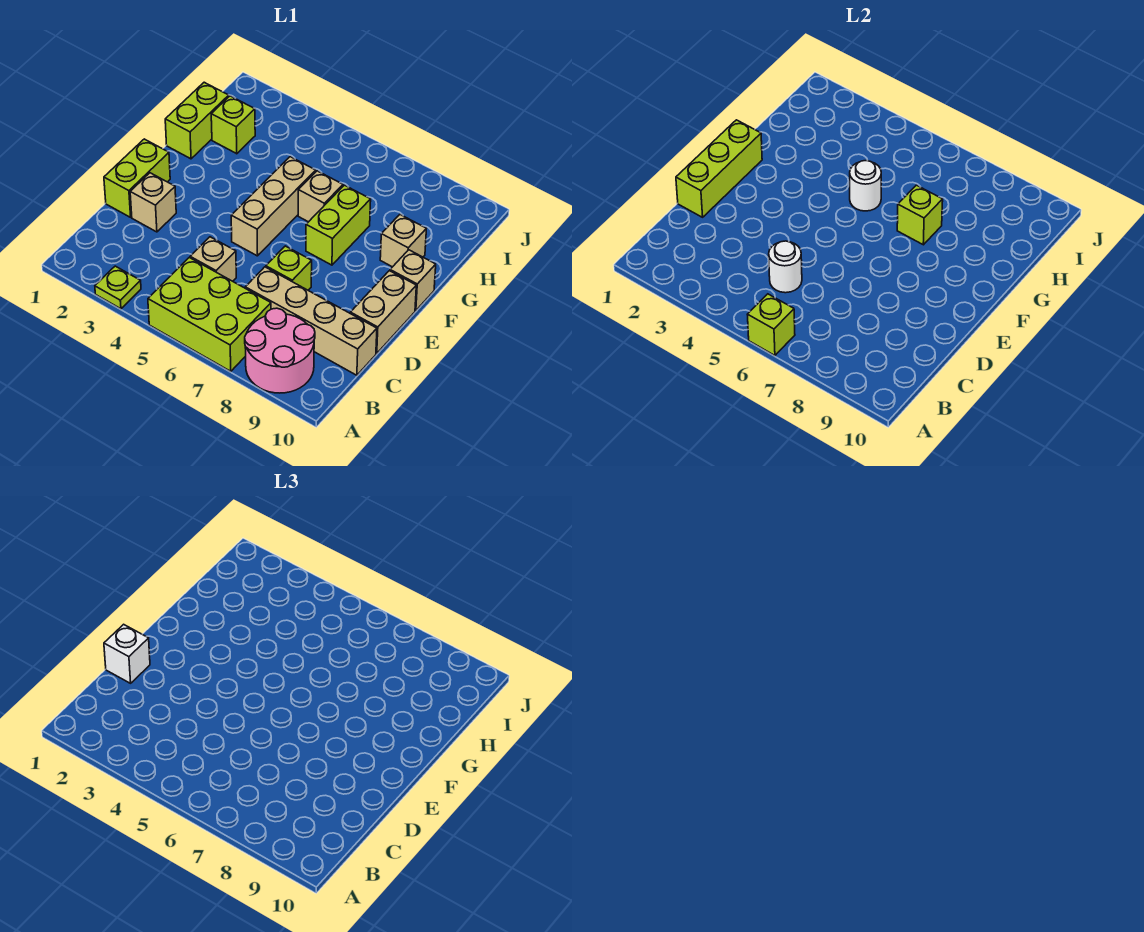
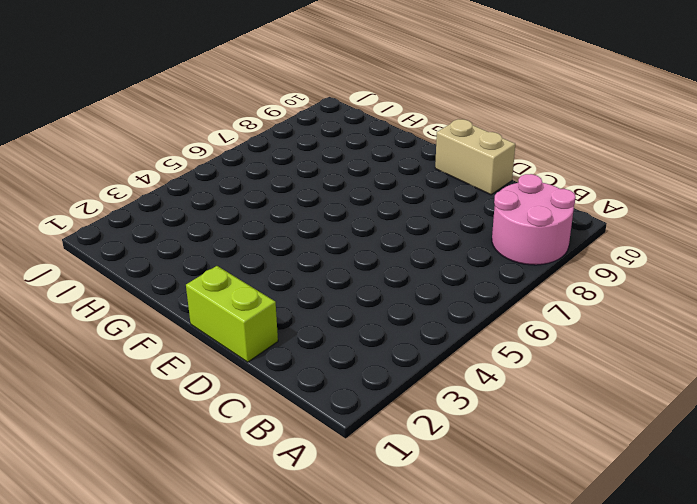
none -> lime 1x1 plate [95,266,141,309]
none -> lime 2x3 brick [148,258,271,371]
none -> tan 1x1 brick [190,237,236,281]

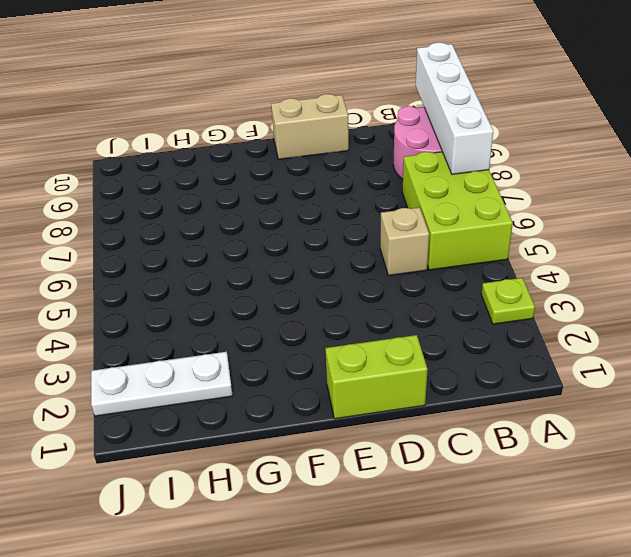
white 1x4 brick [416,43,493,174] -> none
white 1x3 plate [91,352,233,416] -> lime 1x1 brick [211,96,255,154]
none -> tan 1x4 brick [245,267,377,375]
none -> tan 1x1 brick [130,173,176,232]
none -> lime 1x1 brick [266,246,312,290]

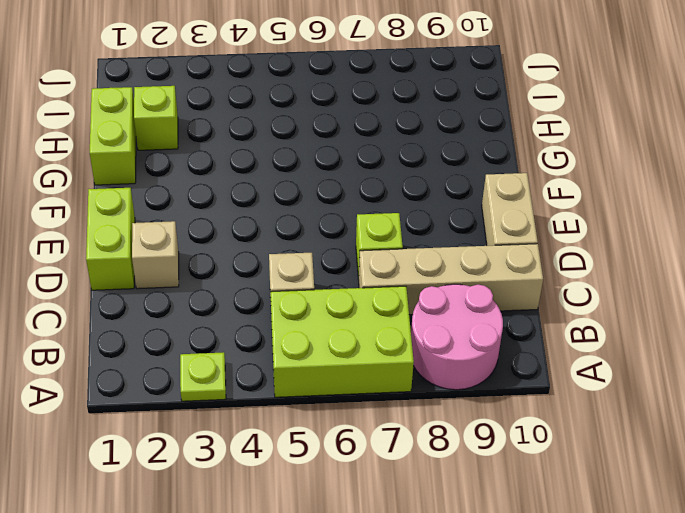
none -> tan 1x3 brick [231,157,316,256]
none -> lime 1x2 brick [306,185,371,265]
none -> tan 1x1 brick [390,250,436,311]

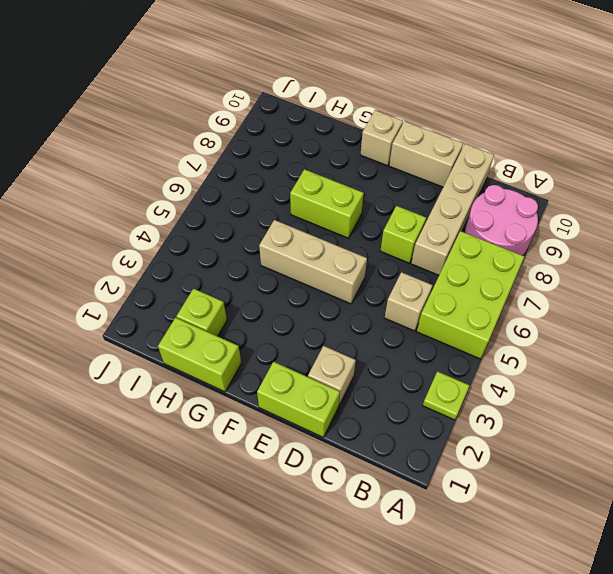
none -> tan 1x1 brick [298,171,343,222]
none -> tan 1x1 brick [380,215,426,267]
none -> lime 1x1 brick [747,294,795,355]

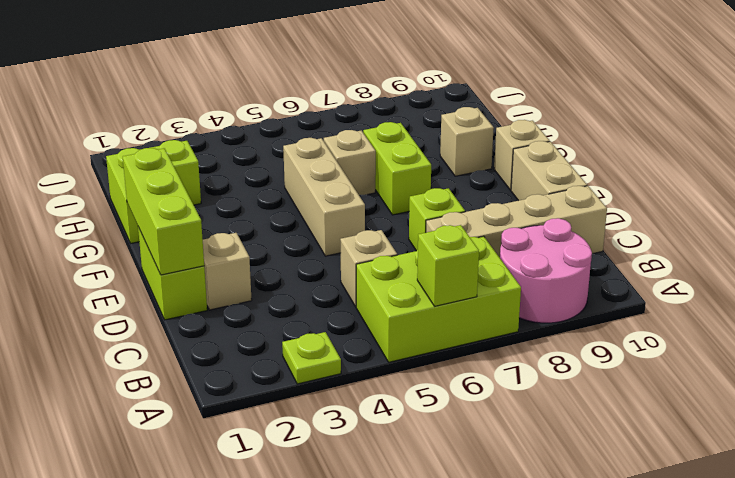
none -> white 1x1 round brick [769,241,802,293]
none -> white 1x1 round brick [850,161,881,211]
none -> lime 1x1 brick [897,185,943,245]

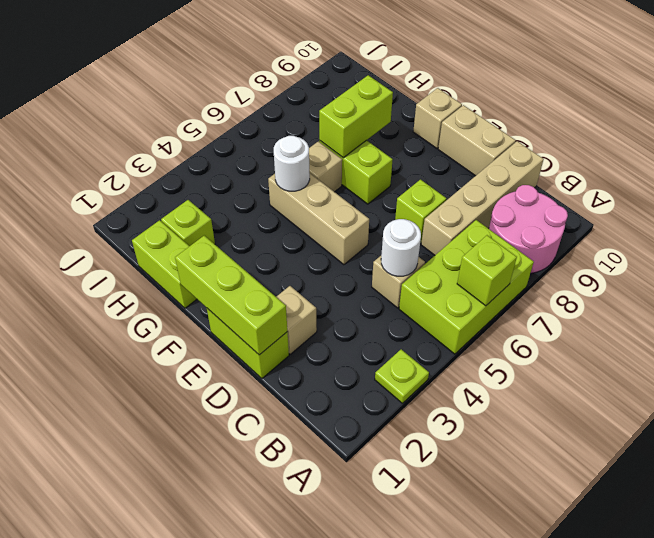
lime 1x2 brick [319,75,393,158] -> lime 1x1 brick [897,185,943,245]
none -> tan 1x1 brick [380,215,426,267]
none -> white 1x1 brick [104,624,150,683]

